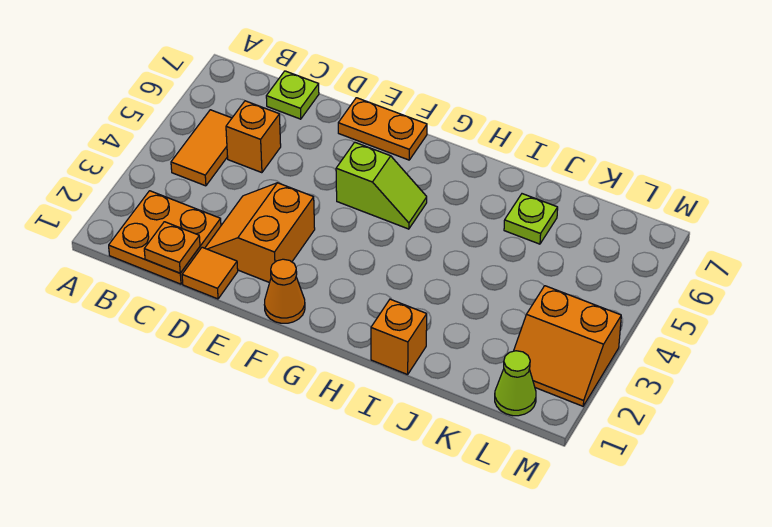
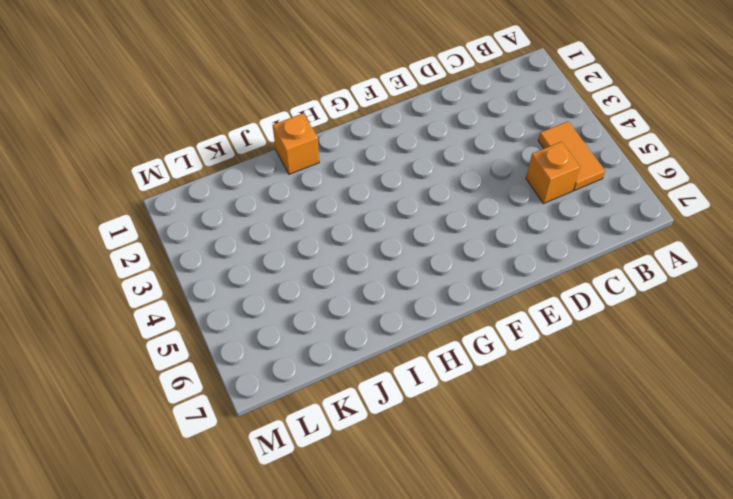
none -> orange 2x2 plate [109,191,221,284]
none -> lime 1x1 plate [266,71,319,119]
none -> orange 1x1 tile [182,247,238,299]

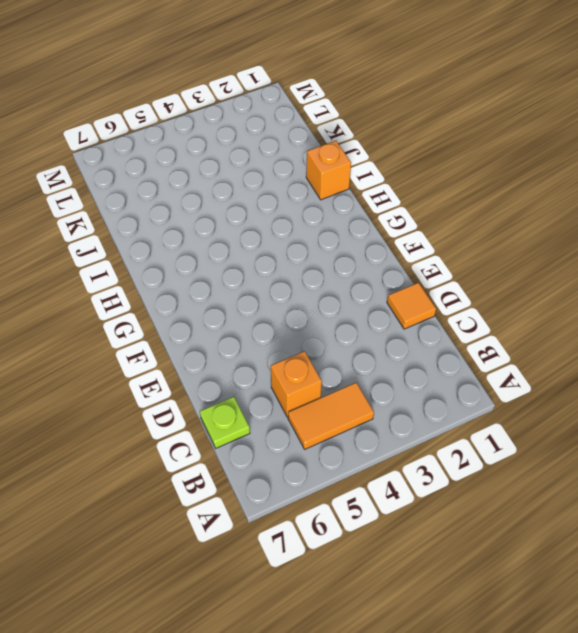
none -> orange 2x2 plate [109,191,221,284]
none -> orange 2x2 slope [205,183,315,283]
none -> orange 1x2 plate [338,98,427,160]

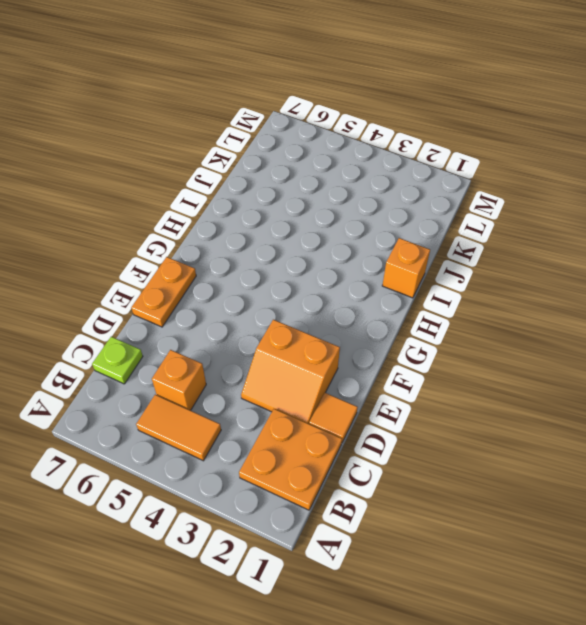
none -> orange 1x1 cone [264,259,305,323]
none -> lime 1x2 slope [336,142,427,229]
none -> lime 1x1 plate [504,194,558,244]

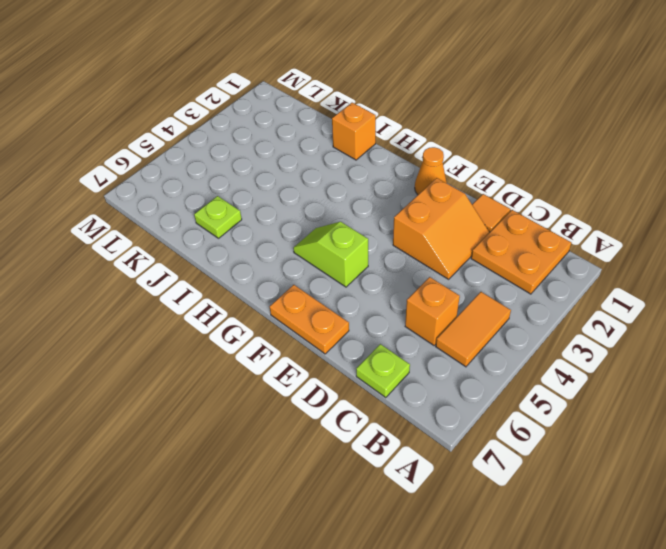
none -> lime 1x1 cone [495,351,536,416]
none -> orange 2x2 slope [514,286,621,406]
none -> orange 1x1 plate [144,222,200,273]

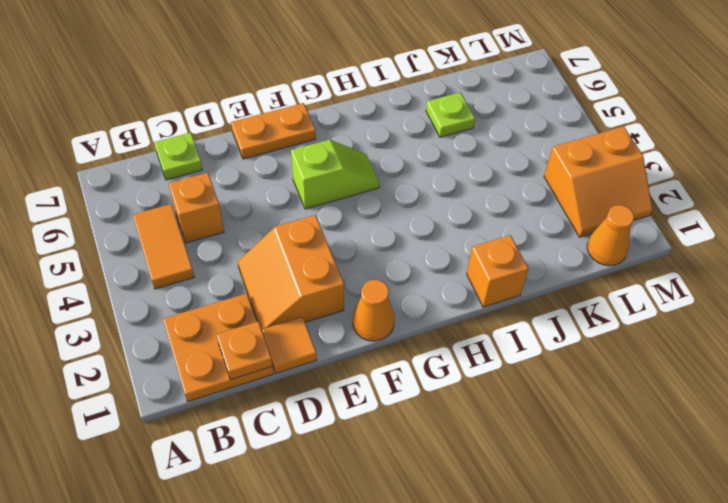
orange 1x1 cone [587,205,634,266] -> lime 1x1 cone [495,351,536,416]

